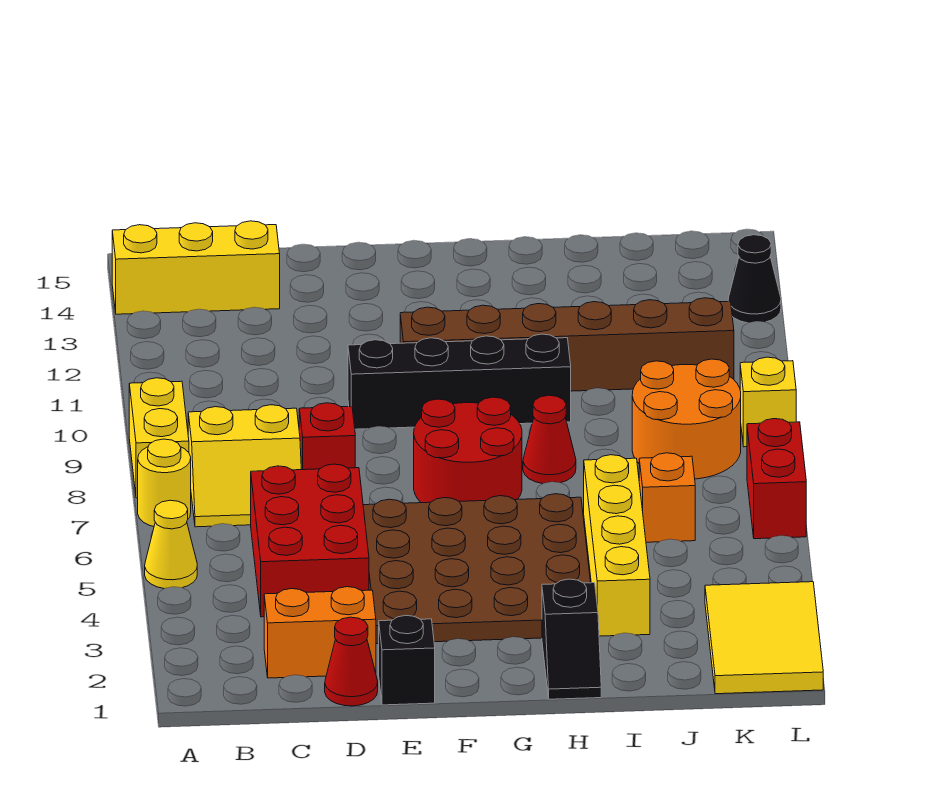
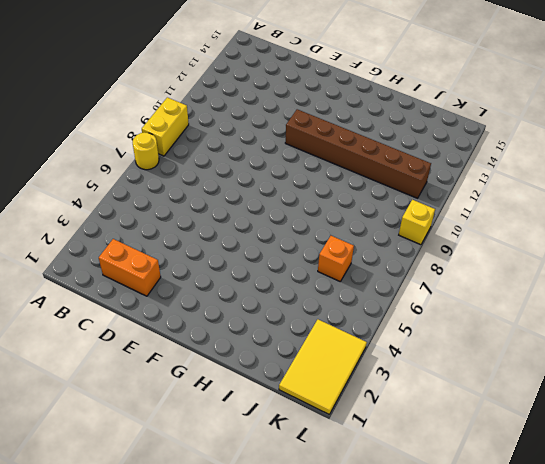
none -> yellow 1x1 cone [145,500,197,589]
none -> yellow 1x3 brick [112,221,280,314]
none -> yellow 2x2 slope [188,405,301,527]

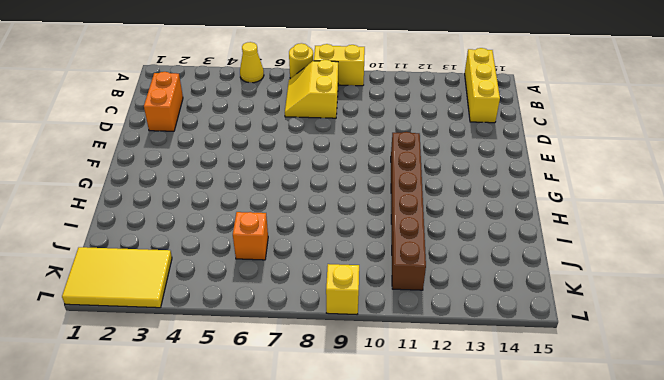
none -> red 2x3 brick [251,464,369,617]
none -> red 1x1 cone [325,617,378,706]
none -> red 1x1 brick [299,403,355,470]

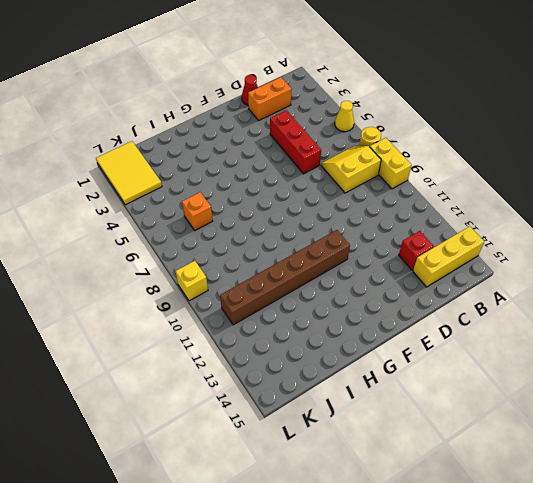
red 1x1 brick [399,231,434,270] -> red 1x1 brick moved to [299,403,355,470]
red 1x3 brick [270,110,321,174] -> red 2x3 brick [251,464,369,617]
none -> black 1x1 brick [379,615,435,705]
none -> brown 4x4 plate [363,494,591,644]
none -> black 1x4 brick [348,334,571,429]

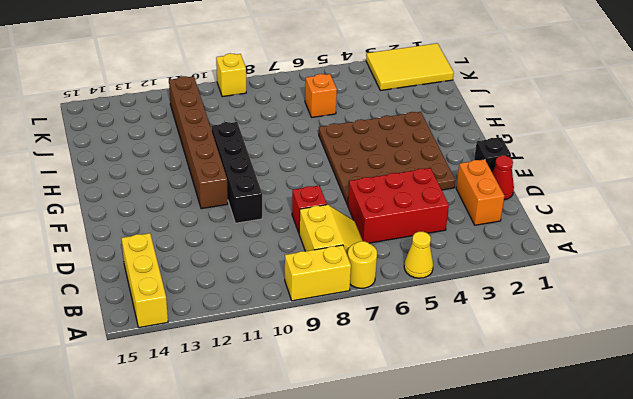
none -> red 2x2 round brick [414,397,522,503]
none -> black 1x2 slope [542,579,601,699]
none -> red 1x1 cone [523,395,576,484]

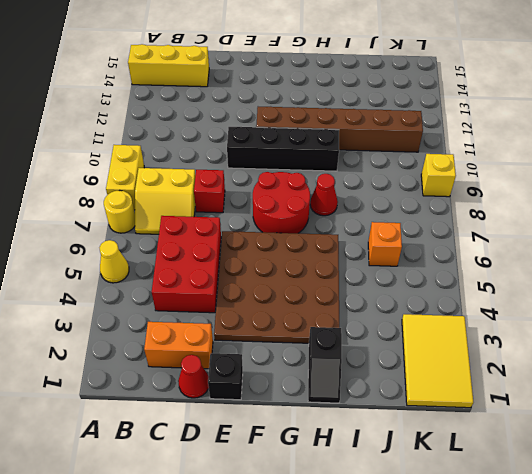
none -> yellow 1x4 brick [584,455,650,636]
none -> orange 2x2 round brick [632,359,741,479]
none -> red 1x2 brick [747,419,806,539]

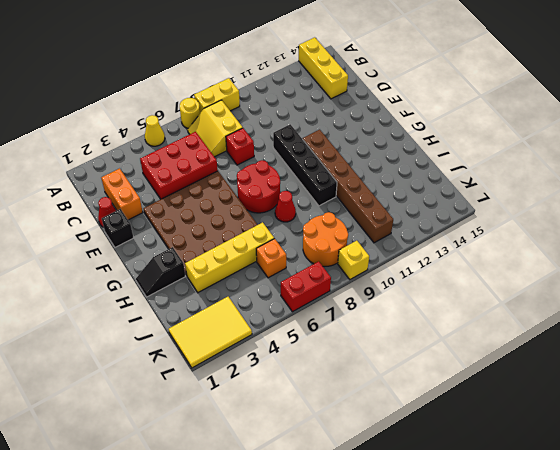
none -> black 1x1 cone [728,235,781,323]

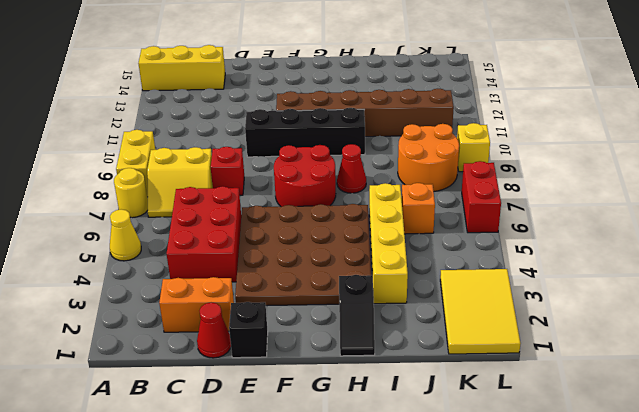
none -> black 1x1 cone [728,235,781,323]

